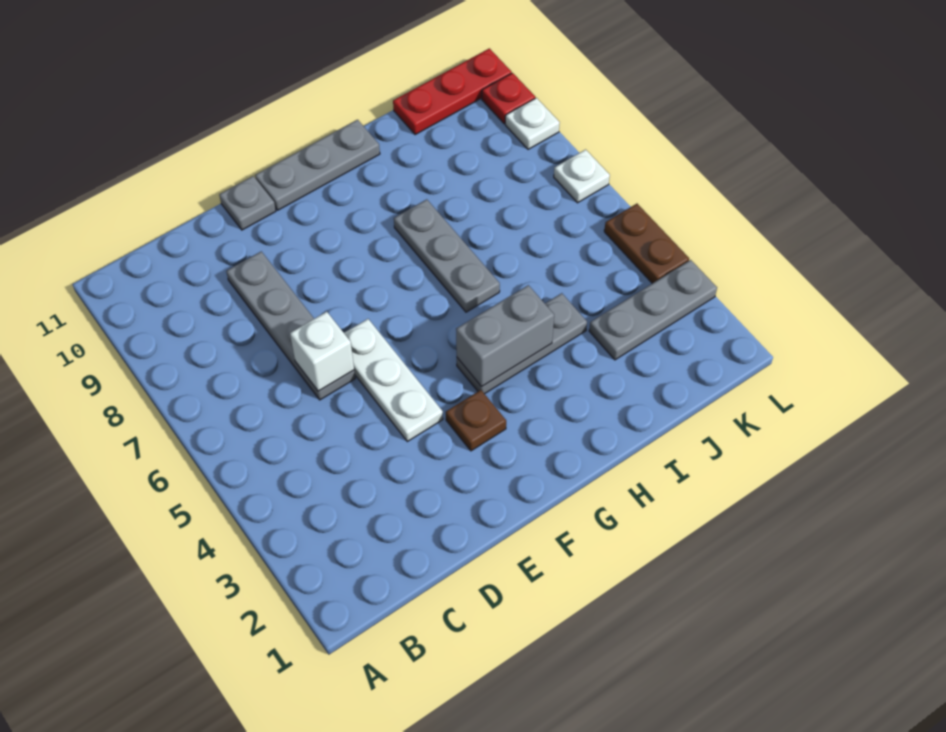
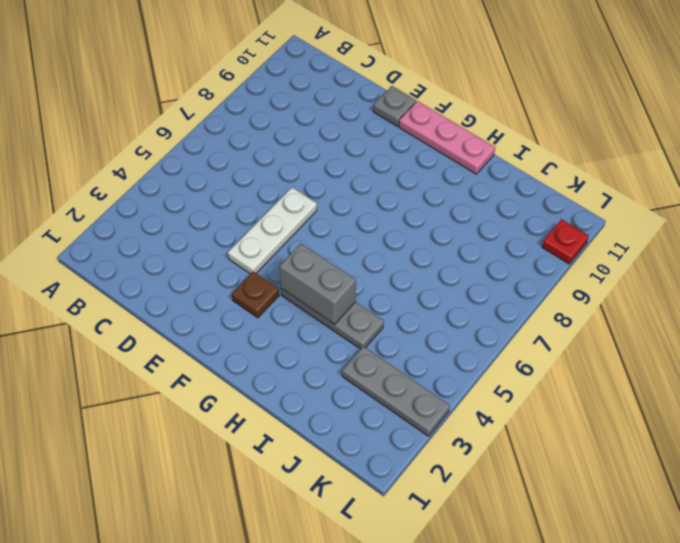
pink 1x3 plate [399,101,495,174] -> grey 1x3 plate [255,120,380,210]
none -> grey 1x4 plate [226,252,355,400]
none -> grey 1x3 plate [394,199,500,312]
none -> red 1x3 plate [393,48,512,135]

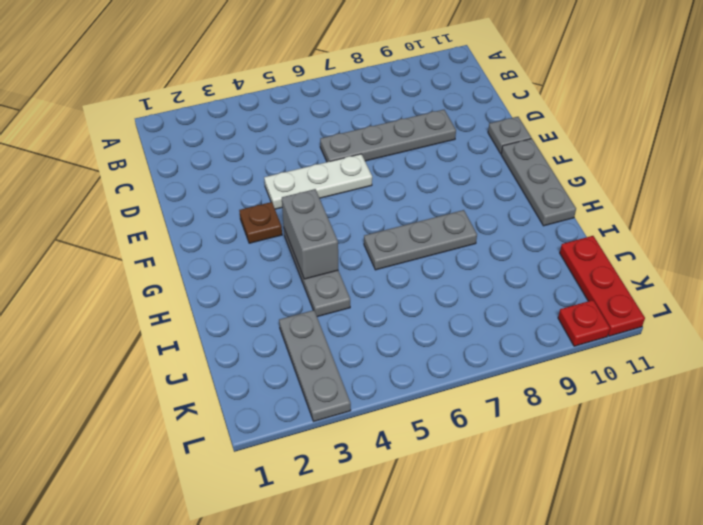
none -> brown 1x2 plate [604,204,689,283]
none -> white 1x1 plate [554,150,610,203]
none -> white 1x1 plate [505,98,560,149]

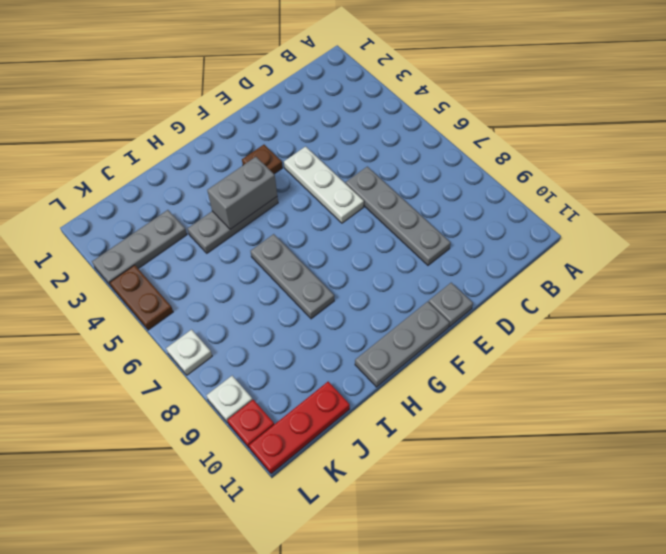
none -> white 1x1 brick [290,312,354,391]

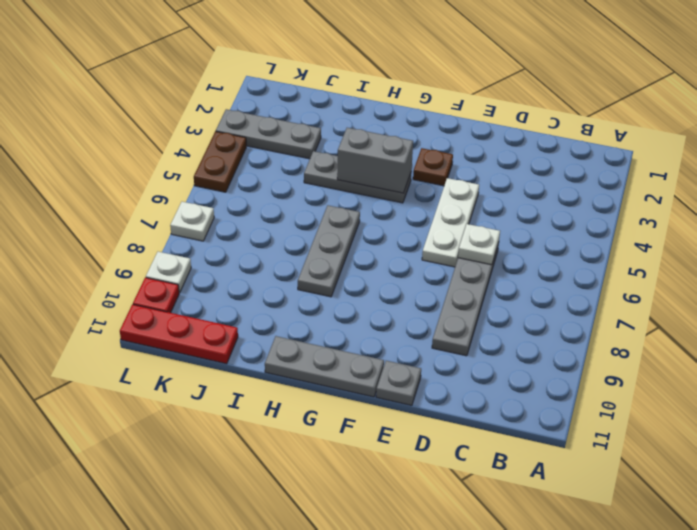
white 1x1 plate [458,224,500,265] -> white 1x1 brick [290,312,354,391]

